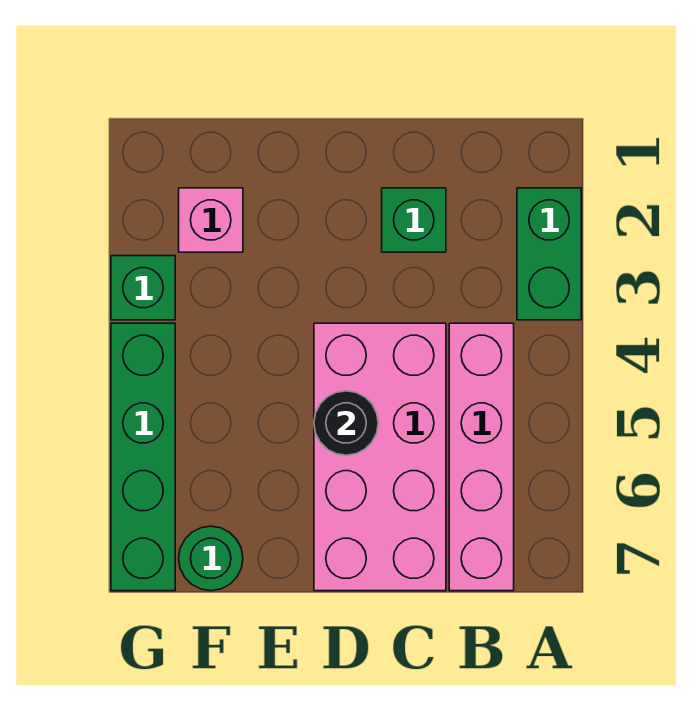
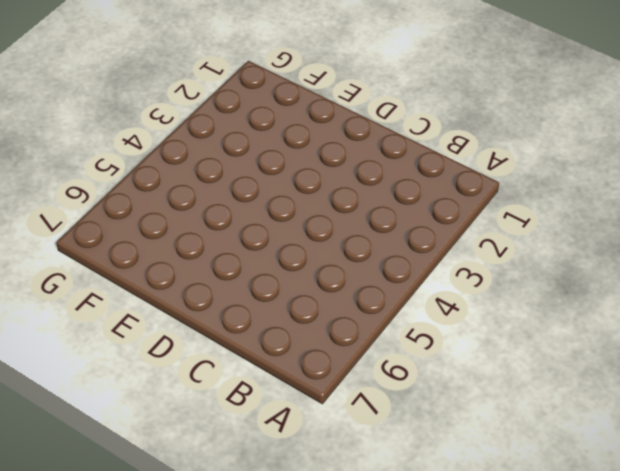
none -> green 1x2 brick [517,188,581,320]
none -> pink 1x4 brick [449,323,514,591]

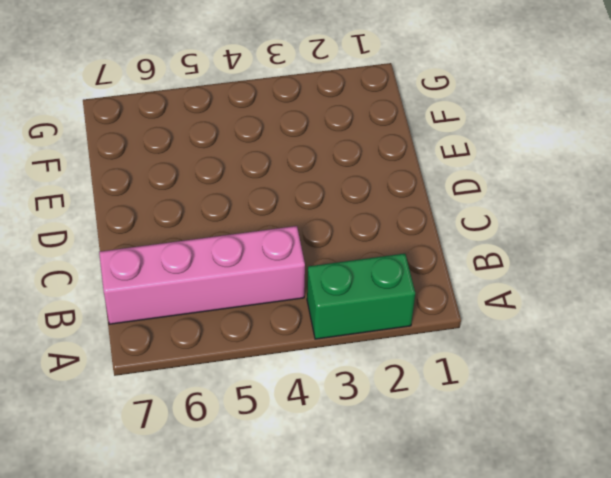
none -> green 1x1 brick [382,188,446,252]
none -> pink 2x4 brick [314,323,446,591]

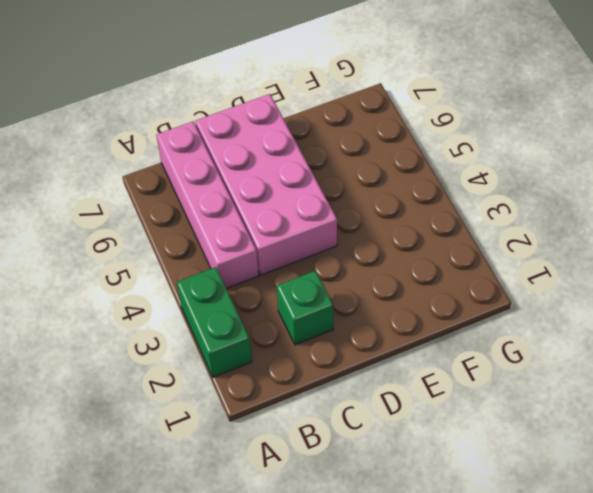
none -> pink 1x1 brick [179,188,243,252]
none -> green 1x1 round brick [179,526,243,591]

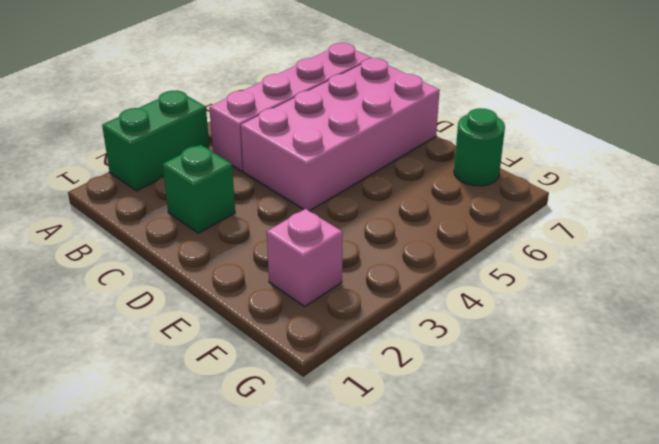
none -> green 1x1 brick [111,256,175,320]
none -> green 1x4 brick [111,323,175,591]

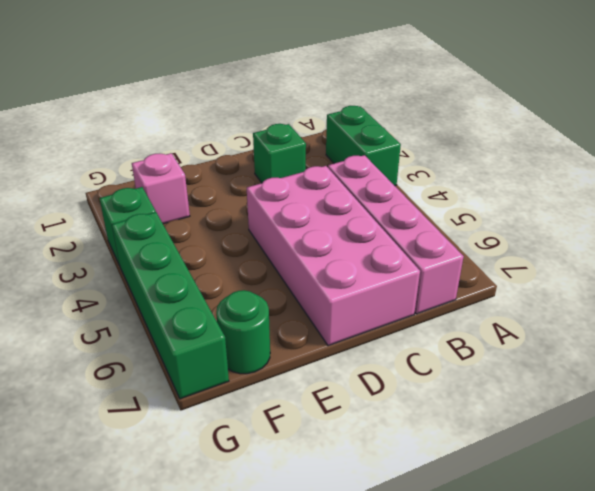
none -> black 1x1 round brick [314,391,378,455]

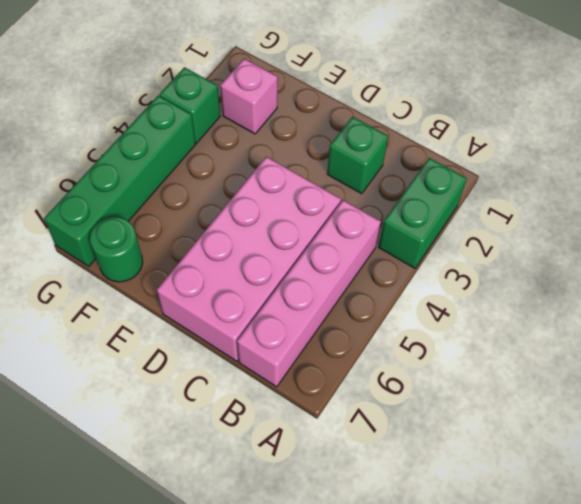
none -> black 1x1 round brick [314,391,378,455]

